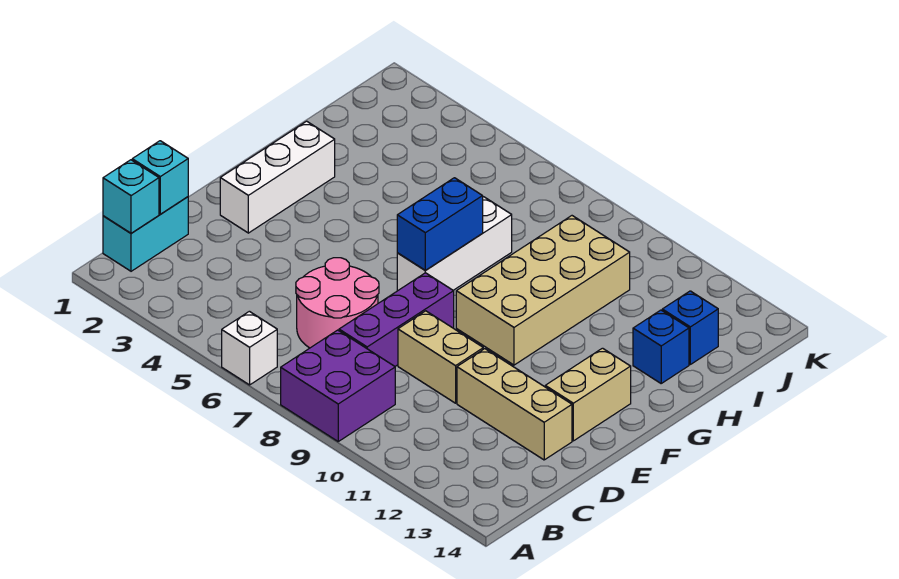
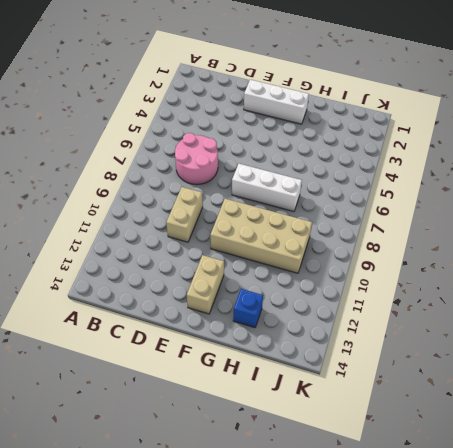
tan 1x2 brick [187,255,224,314] -> tan 1x2 brick turned to [545,348,631,441]
none -> white 1x1 brick [222,311,277,385]
none -> purple 2x2 brick [281,330,395,441]
none -> cyan 1x2 brick [103,197,188,271]

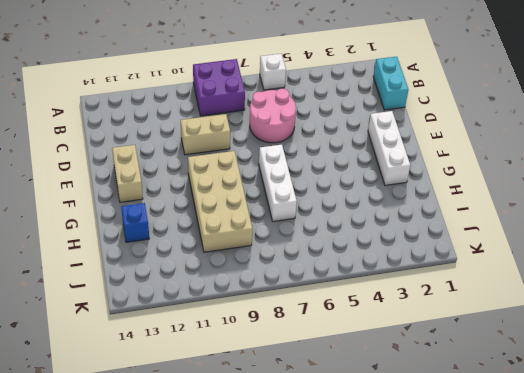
none -> purple 1x3 brick [339,273,454,366]
none -> tan 1x3 brick [457,349,572,460]
none -> blue 1x1 brick [662,291,718,364]

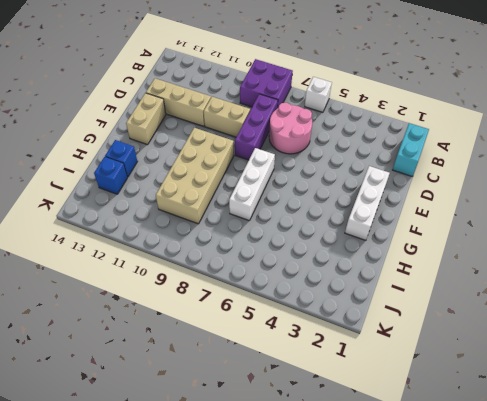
none -> cyan 1x1 brick [103,160,159,233]
none -> cyan 1x1 brick [132,141,188,214]
none -> blue 1x2 brick [397,178,483,270]

